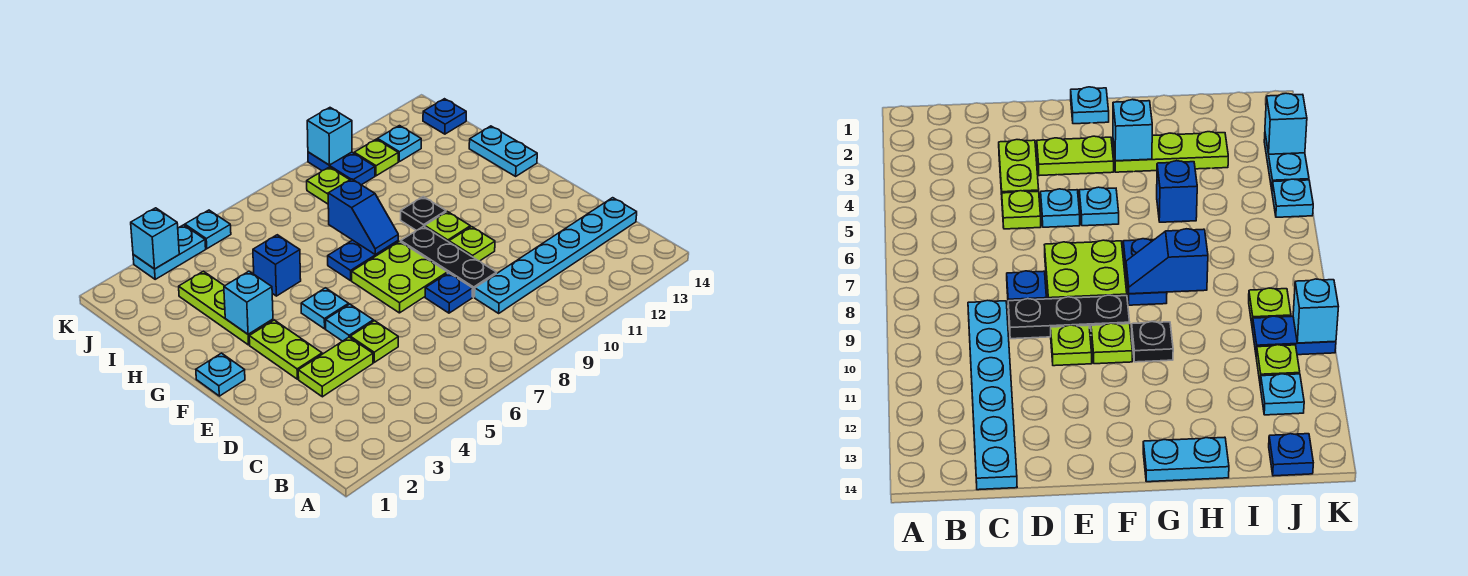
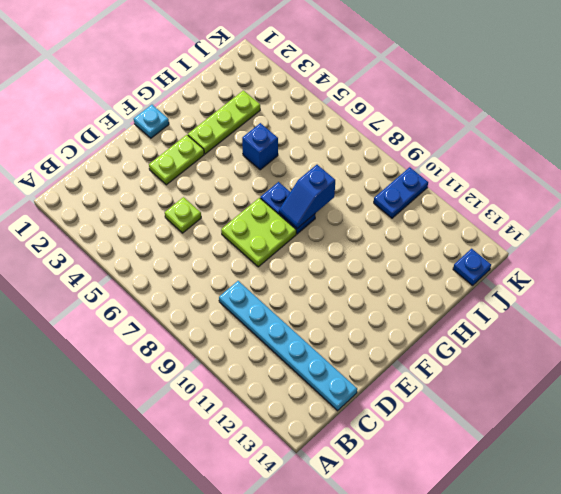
none -> lime 1x2 plate [298,337,373,397]
none -> blue 1x1 plate [425,273,473,313]
none -> black 1x3 plate [401,226,497,297]

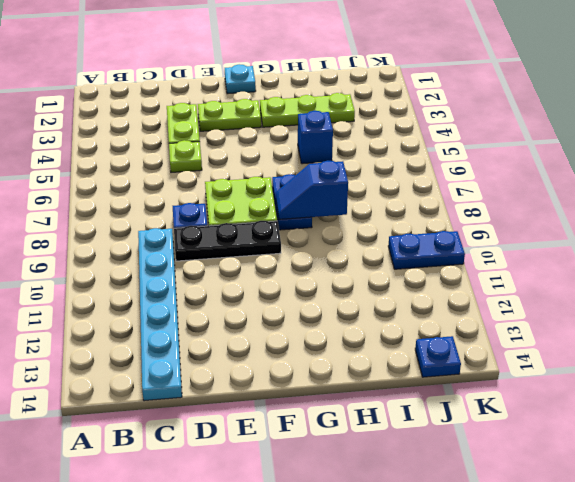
none -> cyan 1x1 plate [326,304,373,341]
none -> lime 1x1 plate [449,227,495,261]
none -> cyan 1x1 plate [301,288,349,329]

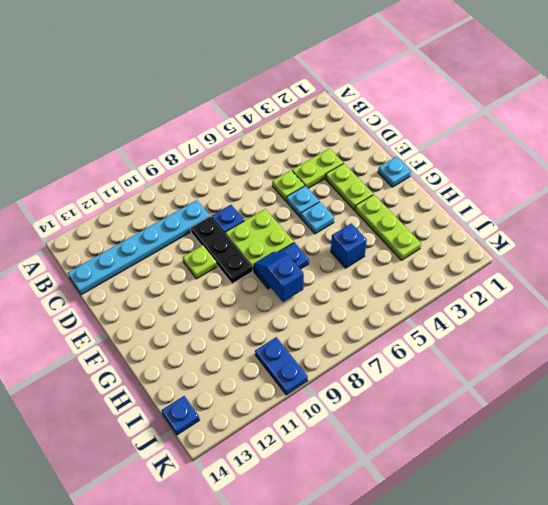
none -> lime 1x1 plate [425,212,470,242]
none -> black 1x1 plate [401,197,446,230]
none -> cyan 1x2 plate [469,126,537,176]

